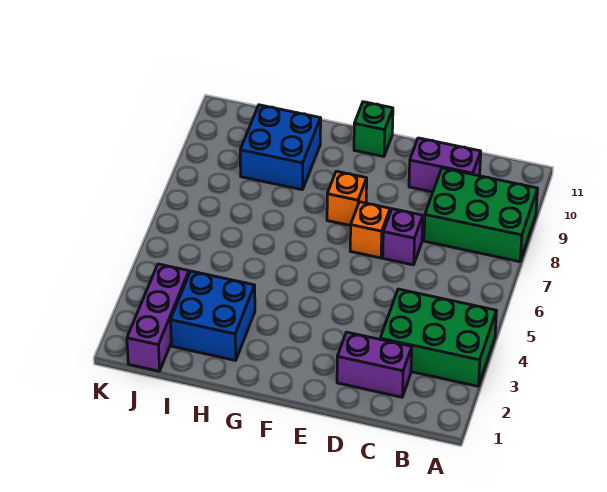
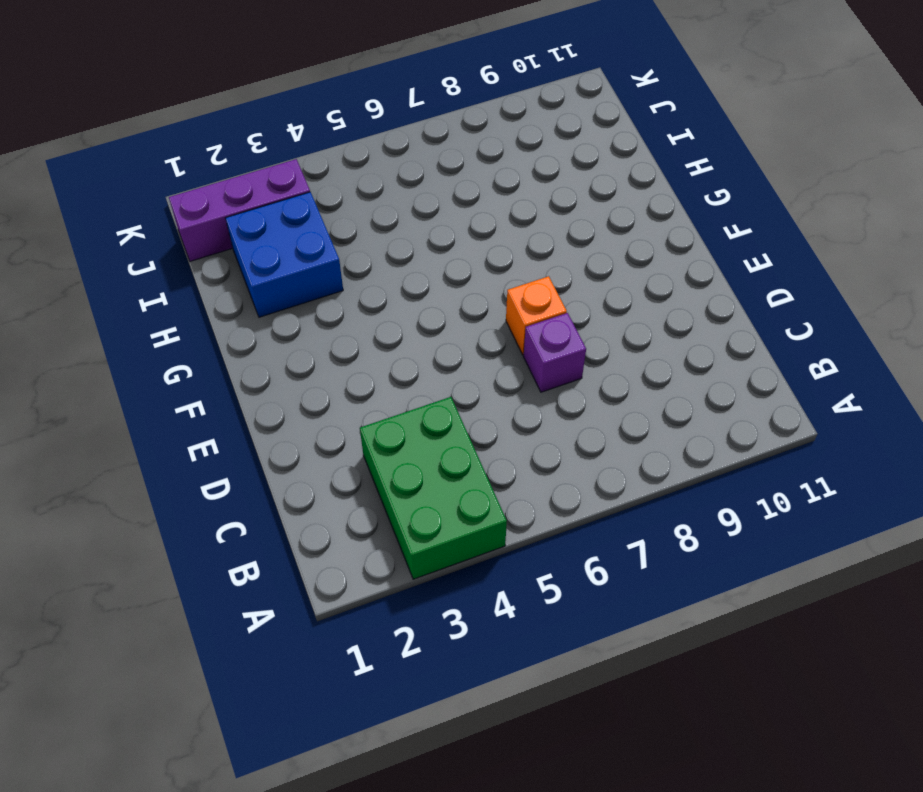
none -> green 2x3 brick [424,168,538,262]
none -> purple 1x2 brick [337,332,412,397]

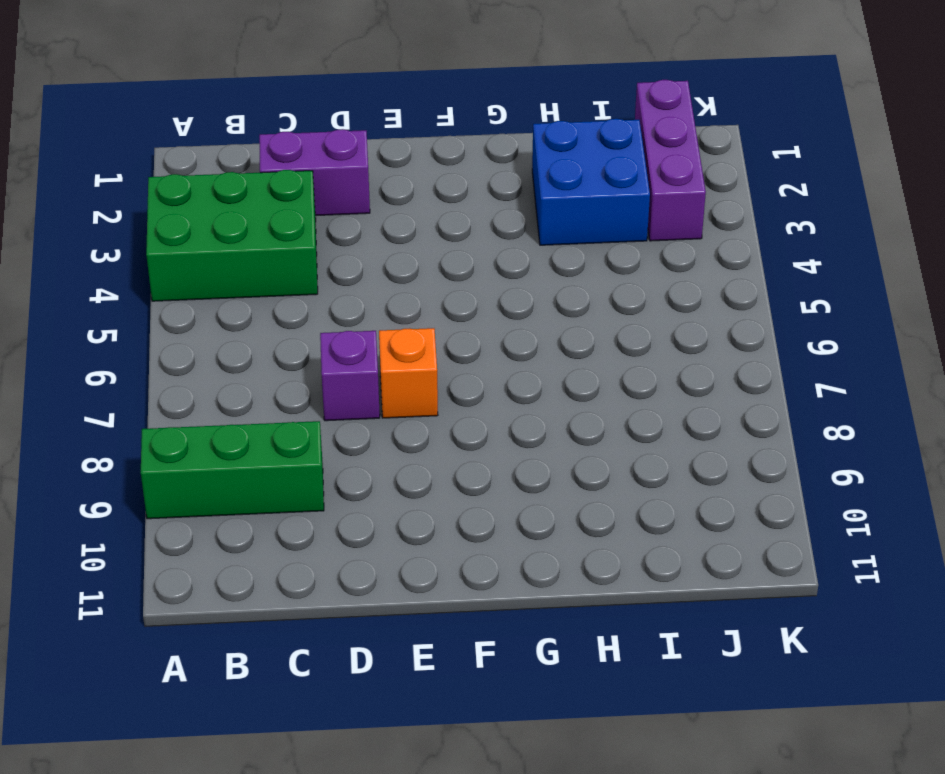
green 1x3 brick [141,421,324,519] -> green 2x3 brick [424,168,538,262]
none -> purple 1x2 brick [409,138,481,192]
none -> orange 1x1 brick [327,171,367,226]

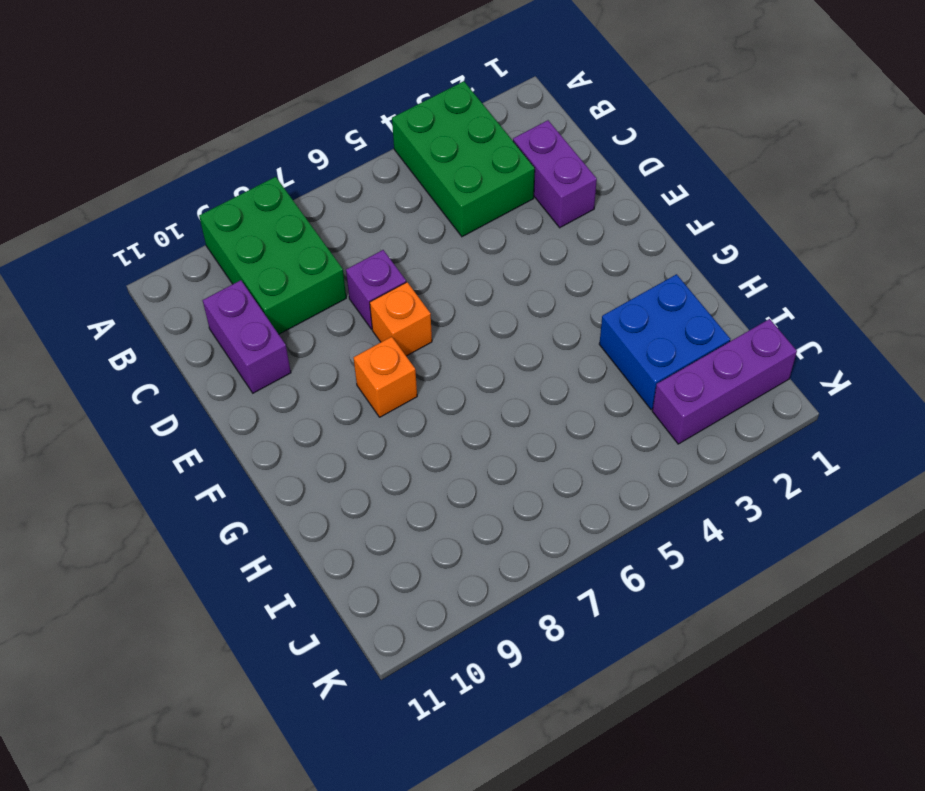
none -> green 1x1 brick [354,102,393,157]
none -> blue 2x2 brick [240,105,321,190]

